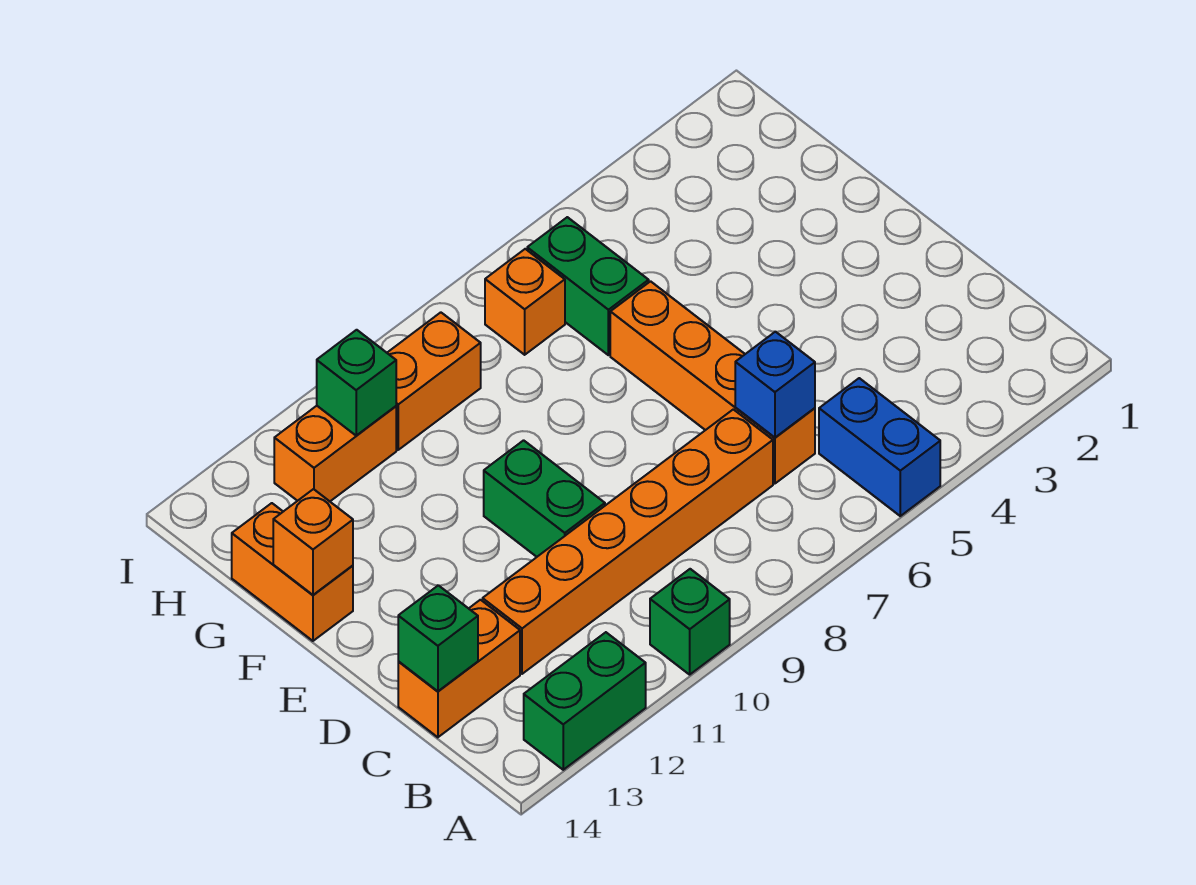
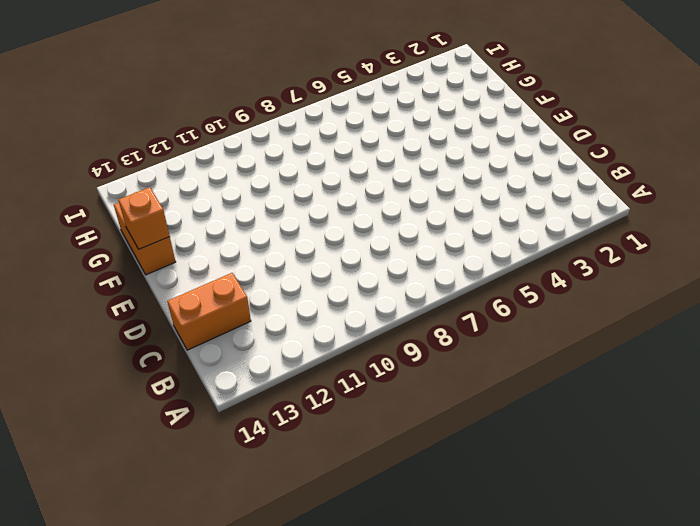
none -> blue 1x2 brick [819,378,940,516]
none -> green 1x1 brick [650,569,730,675]
none -> green 1x2 brick [524,632,646,770]

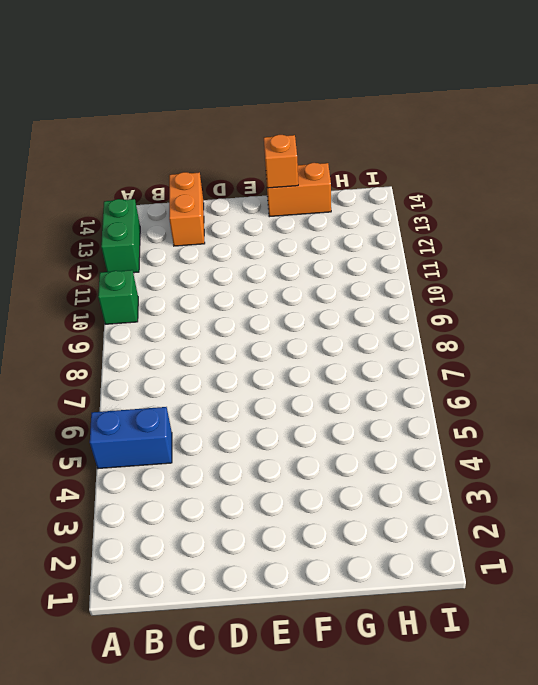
none -> orange 1x4 brick [610,281,815,484]
none -> orange 1x6 brick [483,409,773,674]
none -> green 1x2 brick [484,440,605,557]

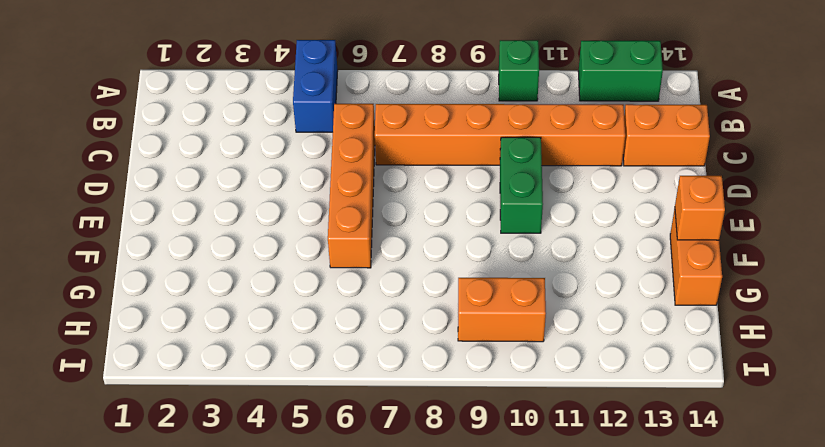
none -> green 1x2 brick [527,217,649,355]
none -> orange 1x1 brick [485,249,565,355]
none -> orange 1x2 brick [274,406,396,501]

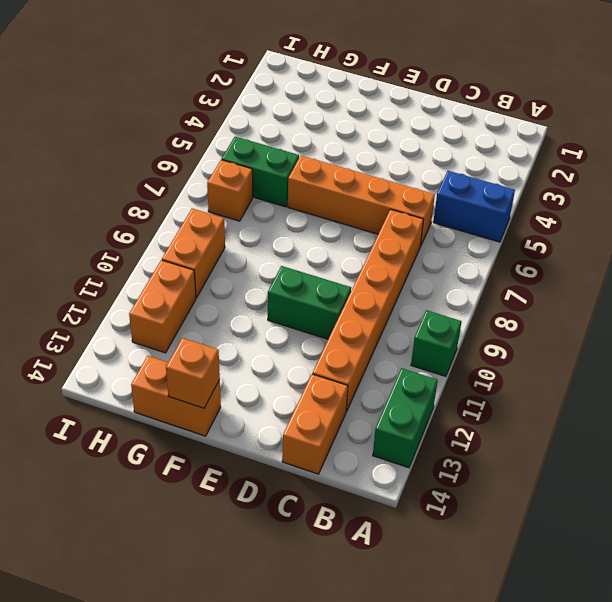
none -> blue 1x1 brick [735,332,815,437]
none -> green 1x1 brick [398,585,478,691]
none -> green 1x1 brick [317,330,396,436]

